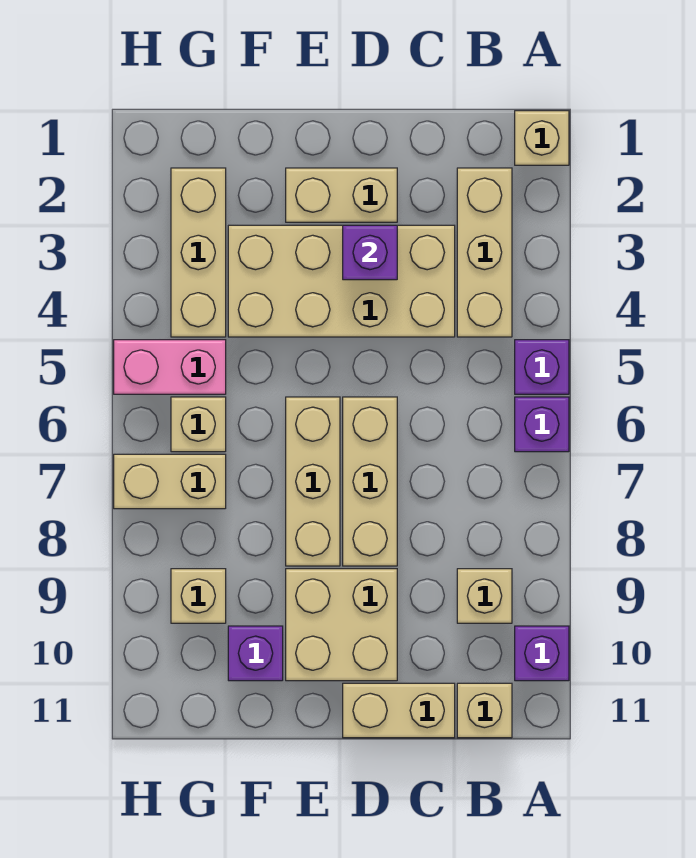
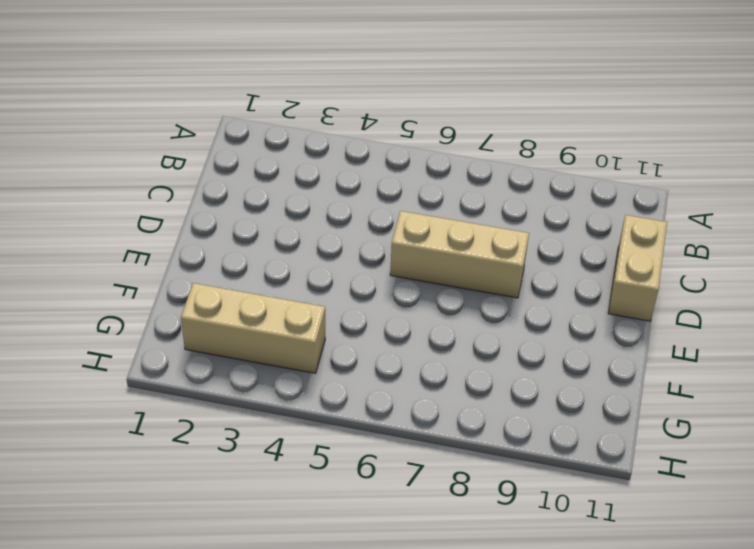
none -> tan 1x1 brick [515,111,569,165]
none -> purple 1x1 brick [515,340,569,394]
none -> purple 1x1 brick [515,397,569,452]

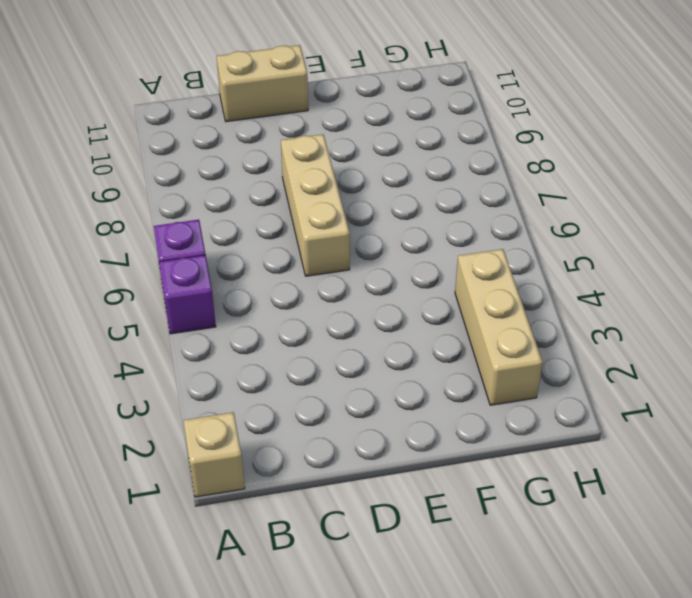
none -> purple 1x1 brick [515,626,569,681]
none -> tan 1x3 brick [457,168,512,337]
none -> tan 1x1 brick [457,569,512,623]

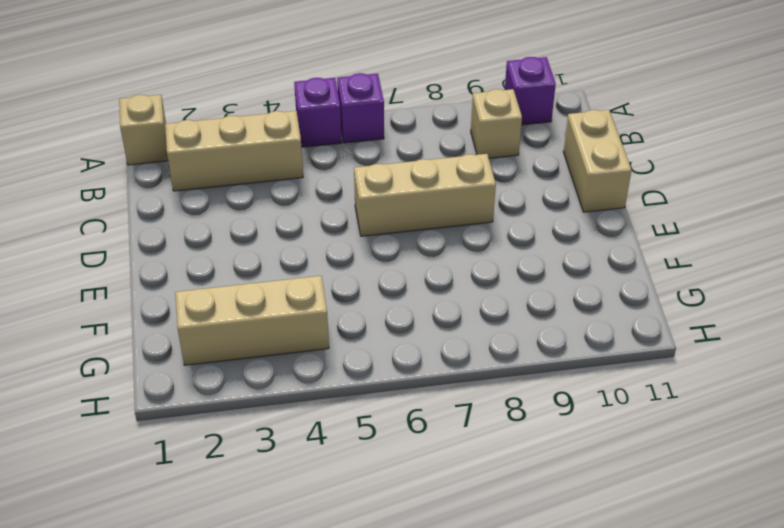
none -> tan 1x1 brick [457,683,512,738]
none -> tan 2x4 brick [228,225,455,337]
none -> tan 1x2 brick [286,168,397,222]

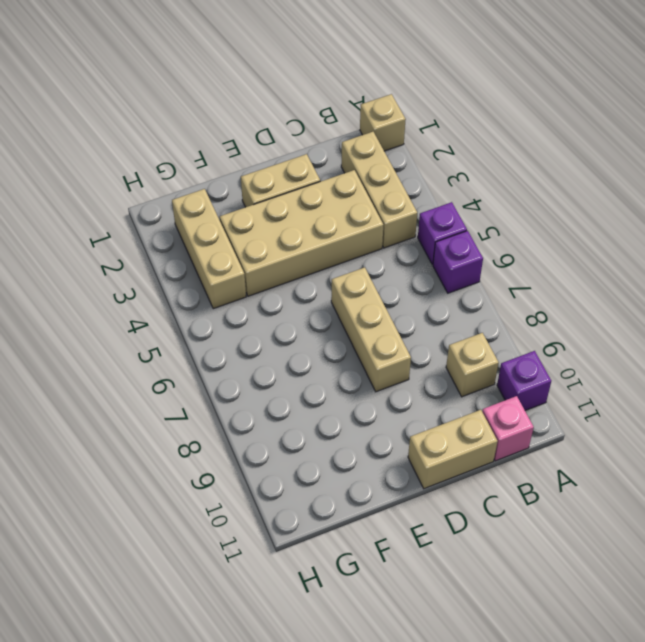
pink 1x1 brick [482,396,534,461] -> tan 1x1 brick [457,683,512,738]
none -> tan 2x2 brick [286,569,397,681]
none -> tan 1x3 brick [286,397,340,566]
none -> purple 1x1 brick [228,626,283,681]

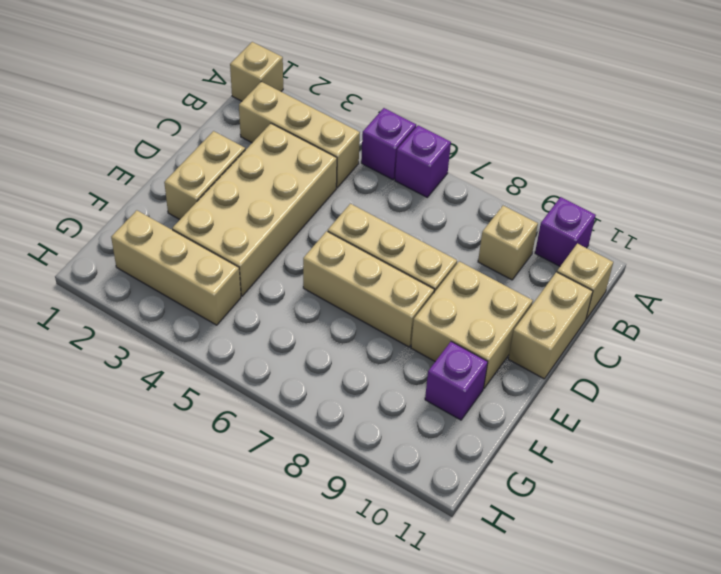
none -> pink 1x2 brick [114,340,226,394]
none -> tan 1x1 brick [171,397,226,452]
none -> tan 1x2 brick [114,454,226,509]

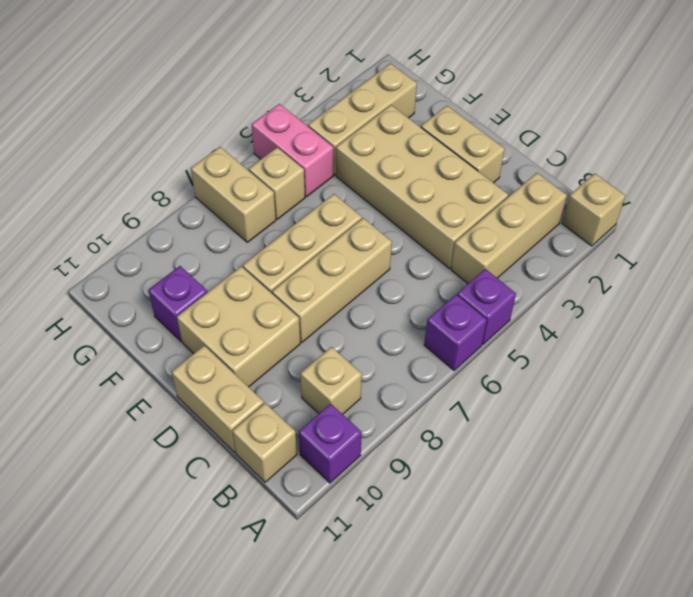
none -> tan 1x1 brick [171,569,226,623]
none -> purple 1x1 brick [343,225,397,280]

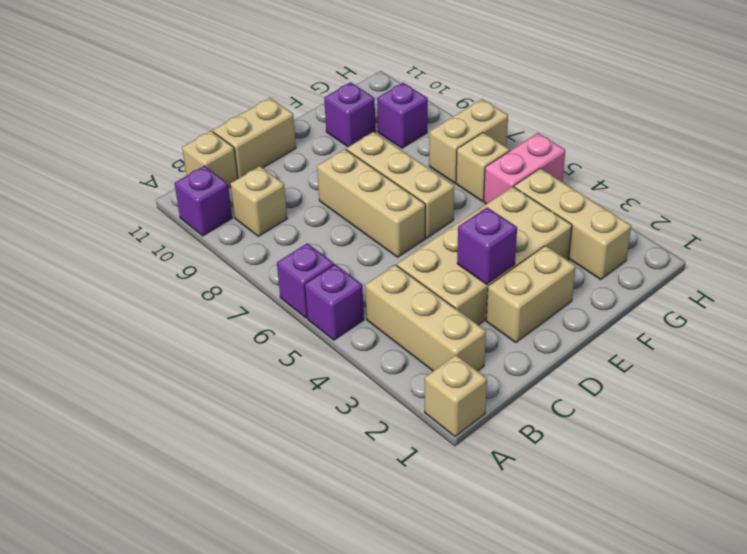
purple 1x1 brick [377,83,428,148] -> tan 1x1 brick [171,569,226,623]
none -> tan 2x2 brick [286,569,397,681]

